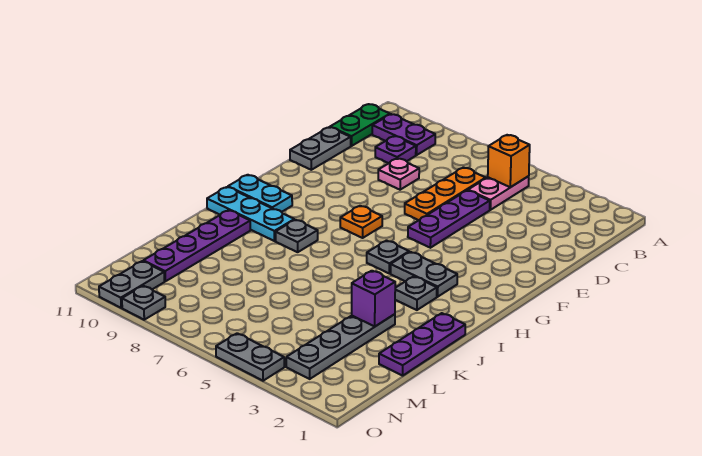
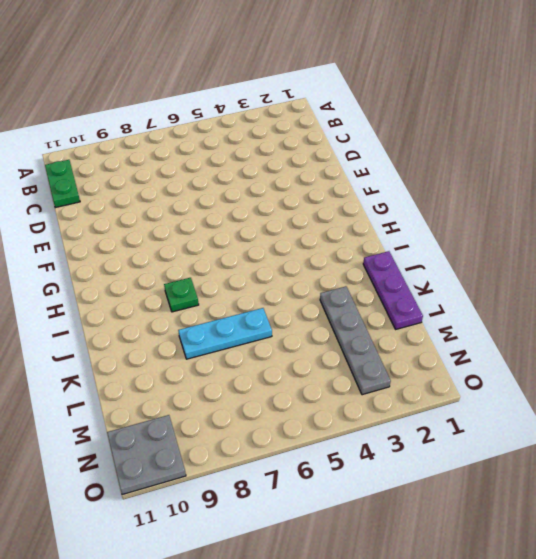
green 1x1 plate [164,278,199,312] -> grey 1x1 plate [275,220,318,252]
cyan 1x3 plate [178,308,272,359] -> cyan 1x3 plate moved to [207,187,294,241]
grey 2x2 plate [107,415,186,495] -> grey 1x2 plate [99,261,164,308]
none -> pink 1x2 plate [468,176,529,210]
none -> purple 1x2 plate [372,114,435,155]
none -> orange 1x3 plate [405,167,486,220]

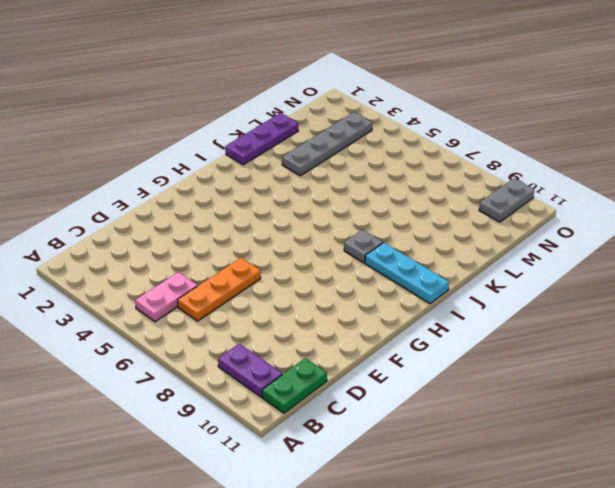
none -> purple 1x1 plate [375,136,416,163]
none -> purple 1x3 plate [408,190,490,248]
none -> pink 1x1 plate [378,158,419,190]

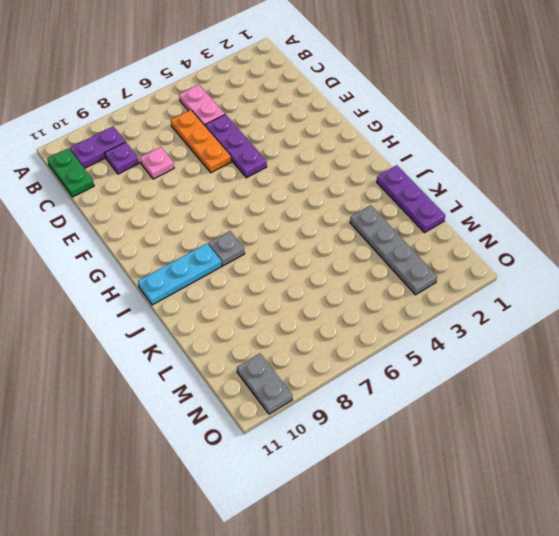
none -> grey 1x2 plate [290,127,351,170]
none -> orange 1x1 plate [340,206,382,238]
none -> grey 1x2 plate [391,252,457,297]

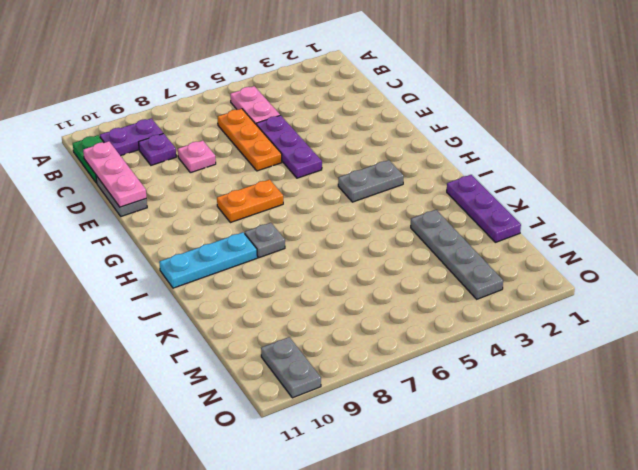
pink 1x3 plate [83,141,146,207] -> none
orange 1x2 plate [217,180,283,223] -> orange 1x1 plate [340,206,382,238]
none -> grey 1x1 plate [367,241,409,273]
none -> cyan 1x2 plate [228,175,292,212]
none -> grey 1x1 plate [395,276,437,310]

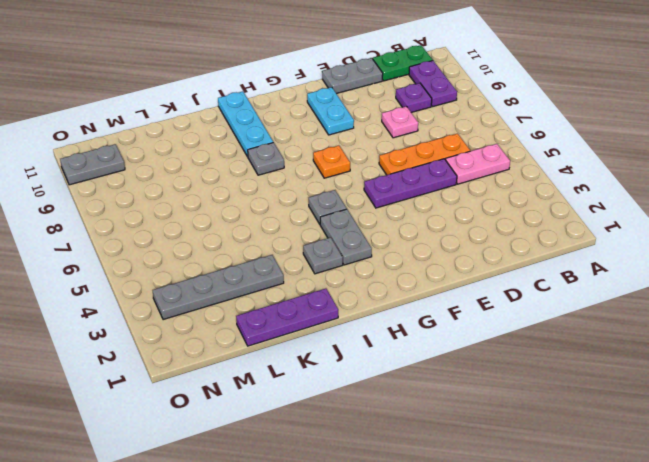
cyan 1x2 plate [307,87,354,135] -> cyan 1x2 plate moved to [228,175,292,212]
none -> purple 1x4 plate [143,210,250,281]
none -> grey 1x2 plate [216,333,284,381]
none -> grey 1x1 plate [122,286,165,320]

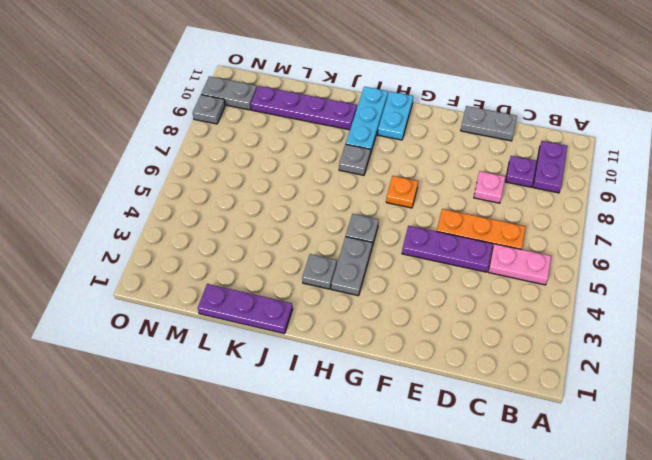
none -> green 1x2 plate [330,104,390,146]
none -> grey 1x4 plate [286,314,395,379]
none -> grey 1x2 plate [216,333,284,381]

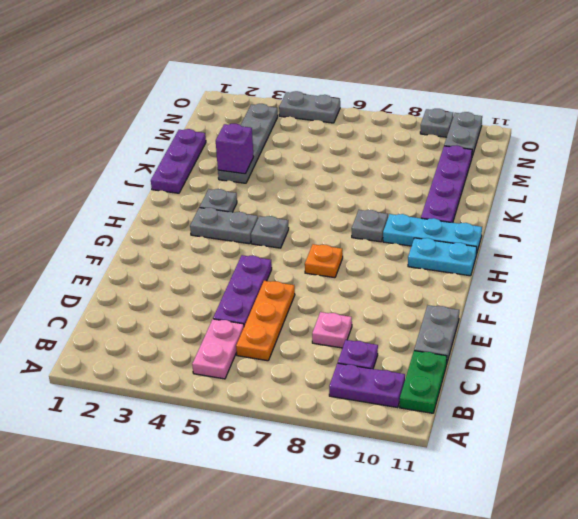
none -> orange 1x1 brick [488,135,530,187]

